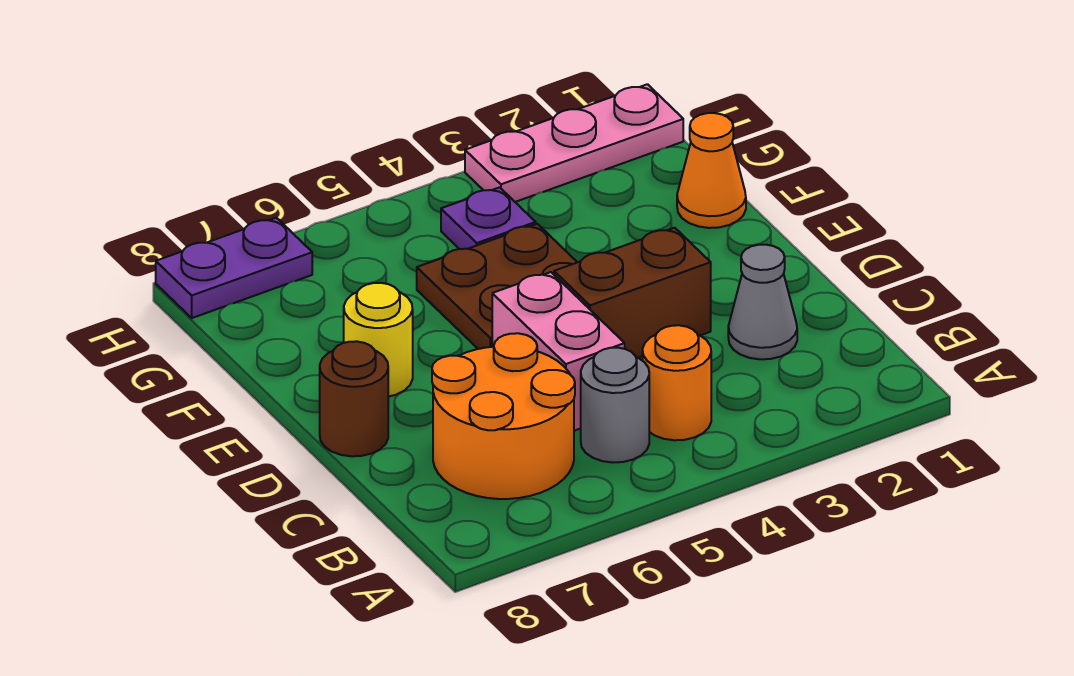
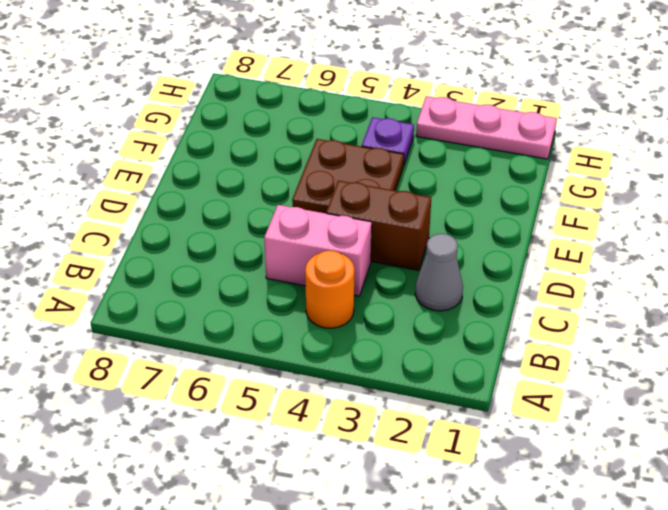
pink 1x2 brick [264,205,372,296] -> pink 1x2 brick turned to [492,272,625,431]
none -> grey 1x1 round brick [581,348,649,463]
none -> orange 2x2 round brick [432,333,575,499]
none -> brown 1x1 round brick [320,341,388,456]

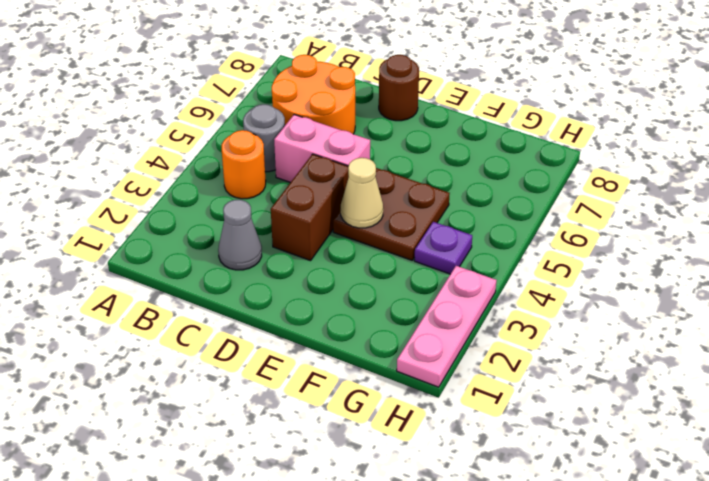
tan 1x1 cone [341,158,383,228] -> none
none -> yellow 1x1 round brick [344,283,413,397]
none -> orange 1x1 cone [677,113,746,228]
none -> purple 1x2 plate [156,218,312,318]

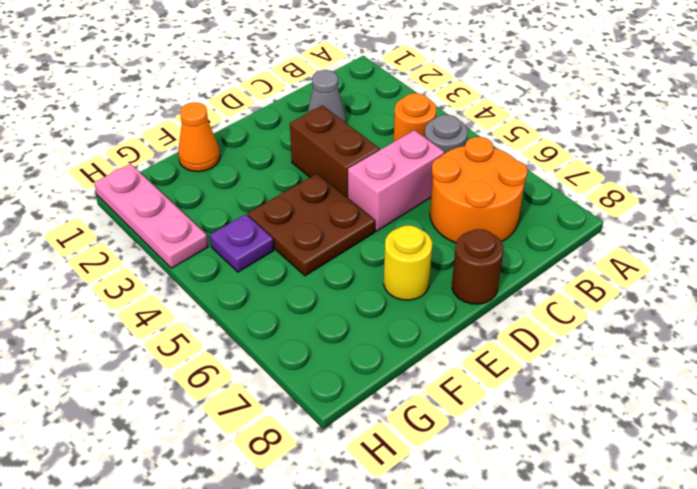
none -> purple 1x2 plate [156,218,312,318]

